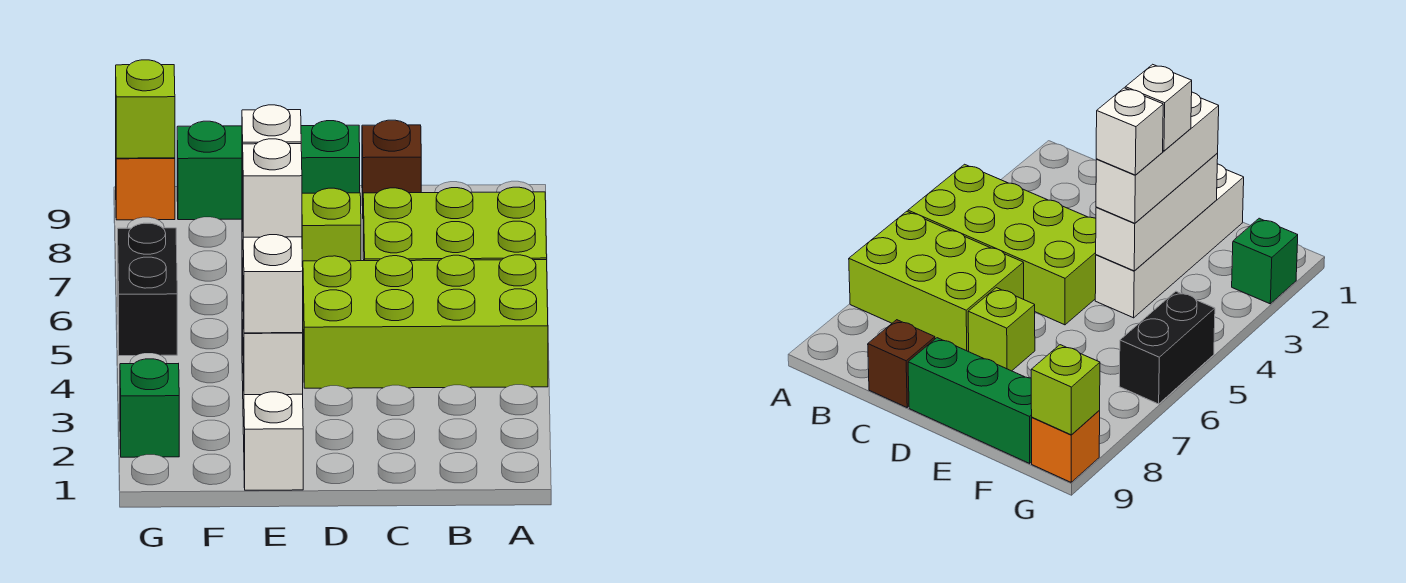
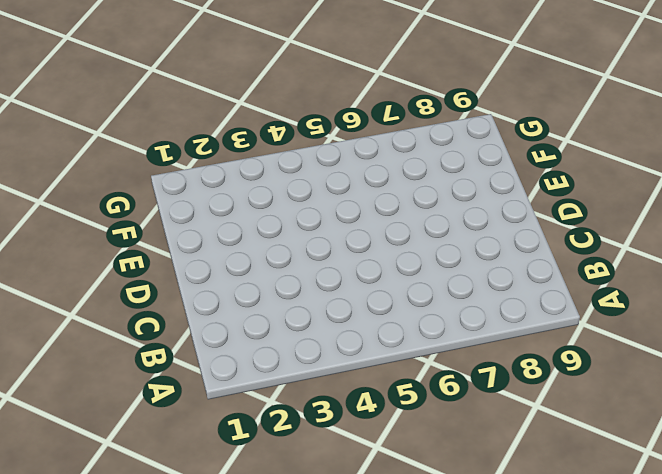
none -> lime 2x4 brick [303,255,548,388]
none -> lime 2x3 brick [363,187,547,261]
none -> brown 1x1 brick [362,120,421,206]

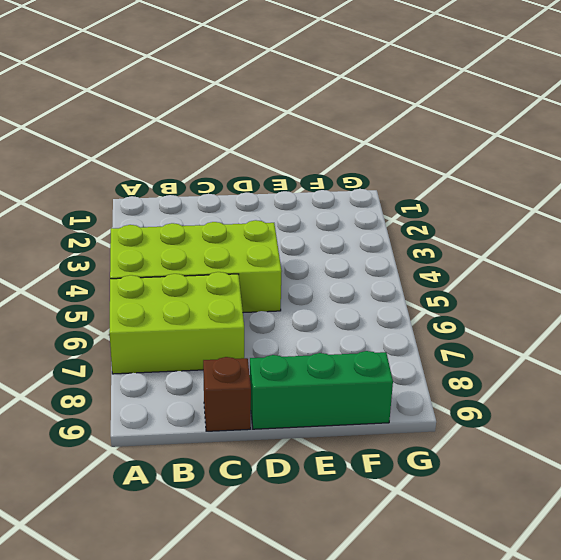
none -> lime 1x1 brick [302,188,361,267]
none -> white 1x4 brick [242,320,303,490]
none -> green 1x1 brick [120,359,179,457]

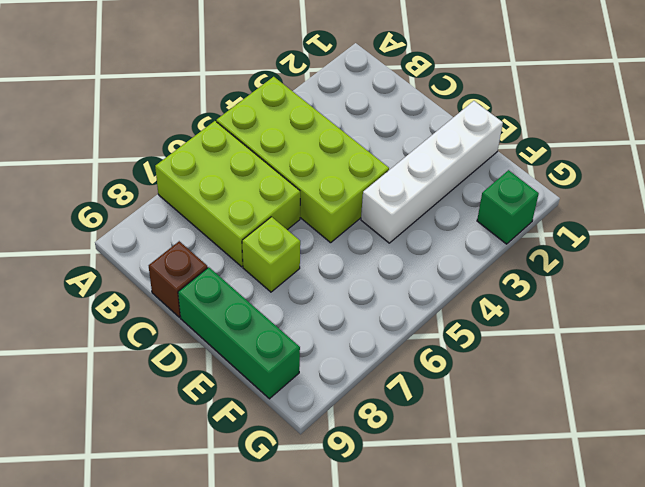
none -> black 1x2 brick [118,223,177,356]
none -> orange 1x1 brick [116,158,175,220]
none -> white 1x3 brick [242,258,303,395]

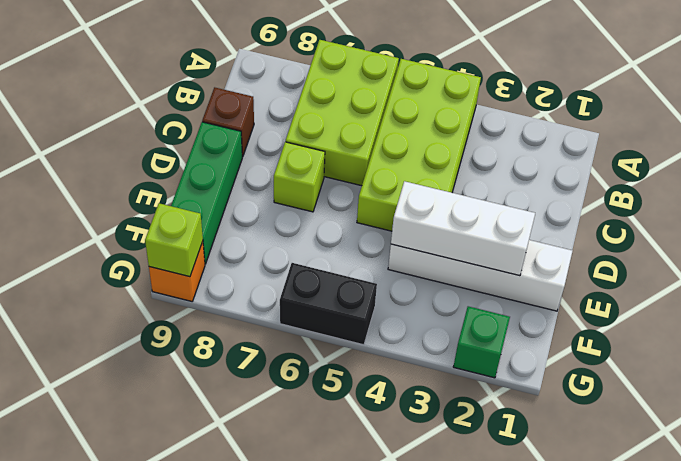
none -> white 1x3 brick [242,196,303,333]
none -> white 1x1 brick [242,139,302,237]
none -> white 1x1 brick [242,105,301,195]

